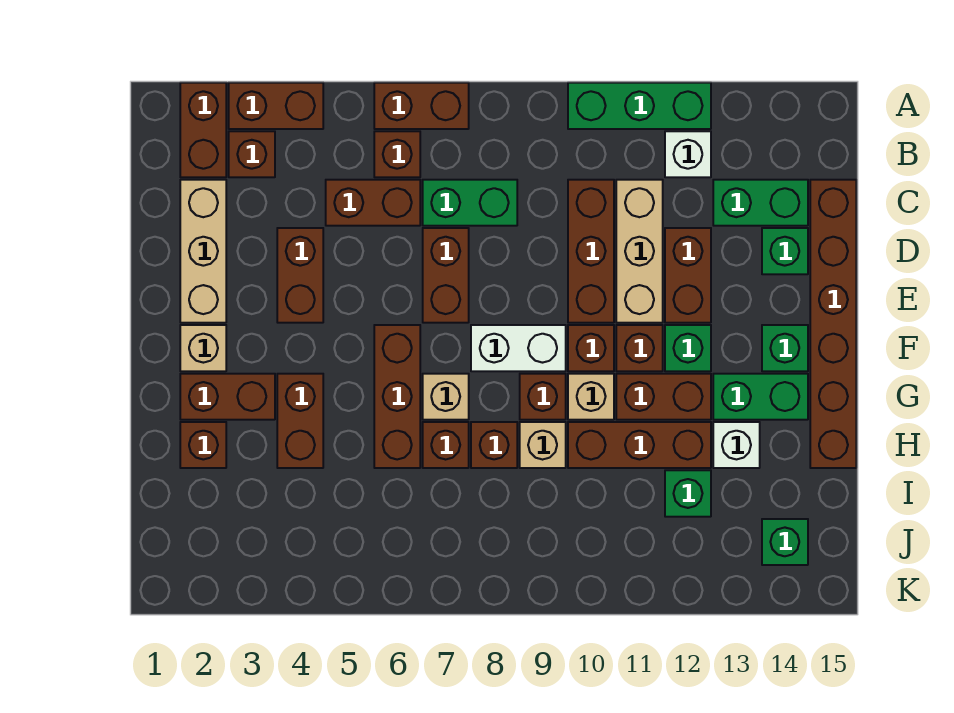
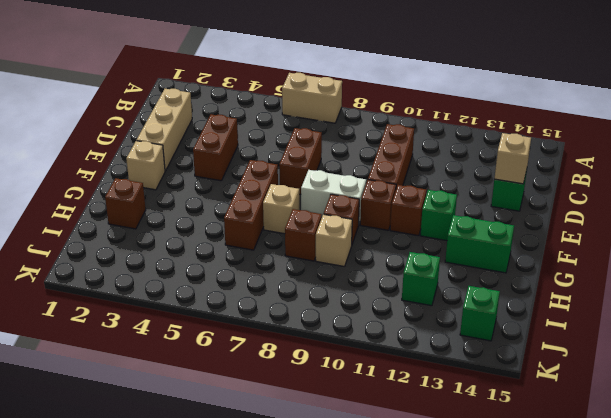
tan 1x2 brick [282,73,342,123] -> brown 1x2 brick [374,83,469,129]
tan 1x1 brick [494,133,531,184] -> tan 1x1 brick moved to [568,374,614,420]
none -> brown 1x2 brick [180,83,226,177]
none -> brown 1x2 brick [229,83,323,129]
none -> green 1x3 brick [568,83,711,129]
none -> brown 1x1 brick [229,131,275,177]

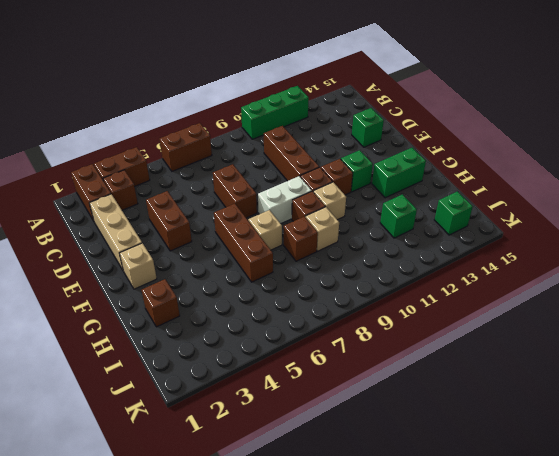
none -> brown 1x1 brick [374,131,420,177]
none -> white 1x1 brick [665,131,711,177]
none -> brown 1x2 brick [326,180,420,226]
none -> green 1x2 brick [423,180,517,226]

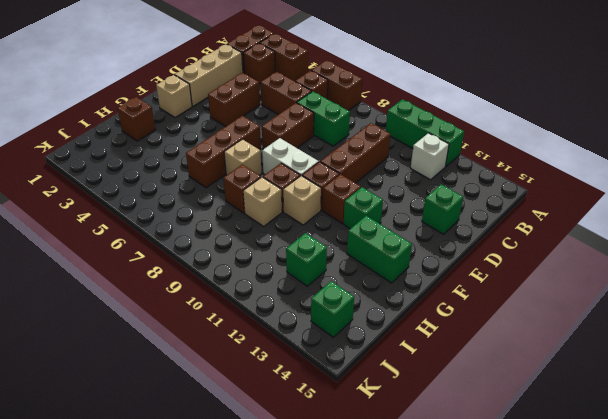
none -> tan 1x3 brick [616,180,663,323]
none -> green 1x2 brick [713,180,808,226]
none -> brown 1x6 brick [810,180,856,468]
none -> brown 1x2 brick [665,228,711,323]

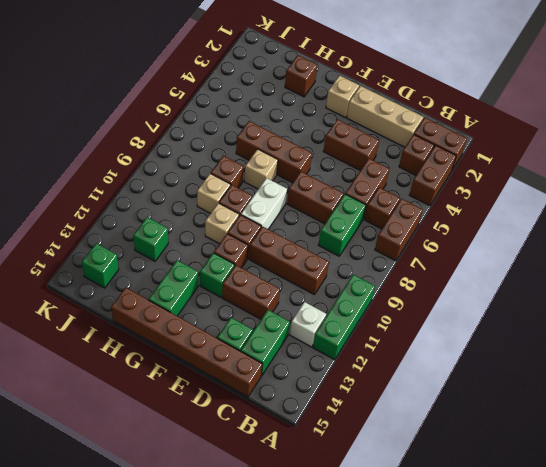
none -> tan 1x3 brick [616,180,663,323]
none -> green 1x1 brick [762,325,808,371]
none -> brown 1x2 brick [180,374,275,420]
none -> brown 1x2 brick [277,374,323,468]

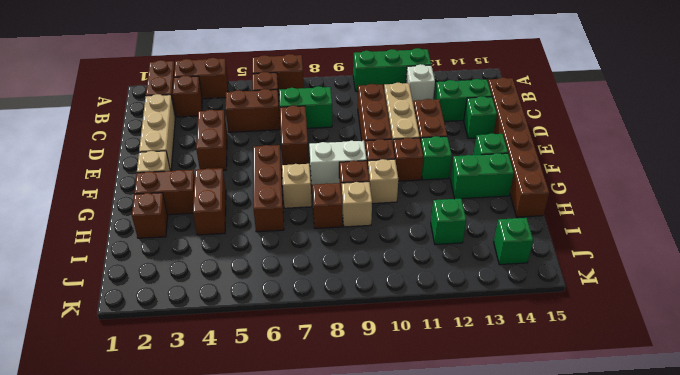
none -> brown 1x2 brick [616,374,711,420]
none -> brown 1x1 brick [423,422,469,468]
none -> brown 1x3 brick [568,422,711,468]
none -> white 1x1 brick [713,422,760,468]

